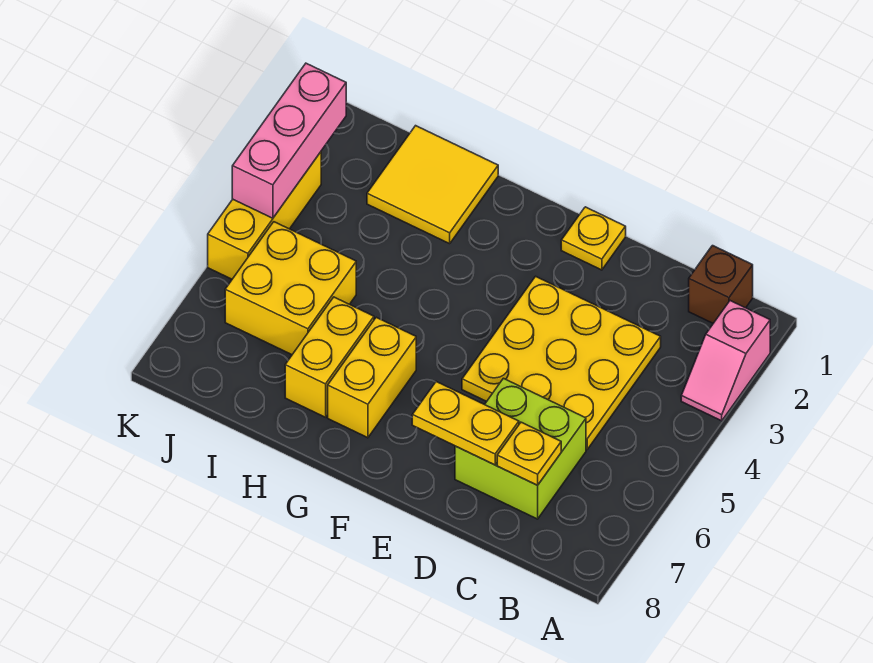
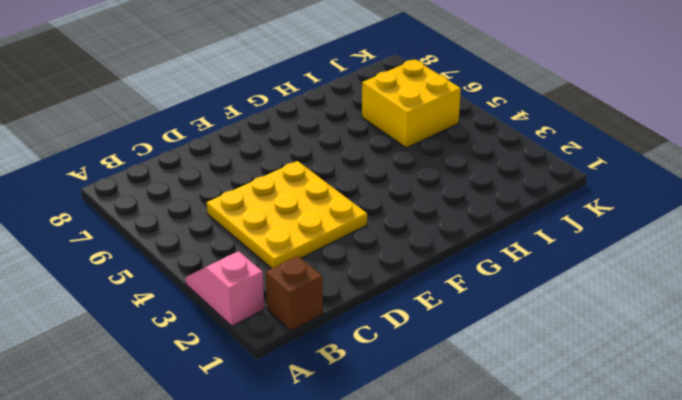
none -> lime 2x2 brick [455,378,586,519]
none -> yellow 1x1 plate [561,207,626,270]
none -> yellow 1x2 brick [328,317,416,438]

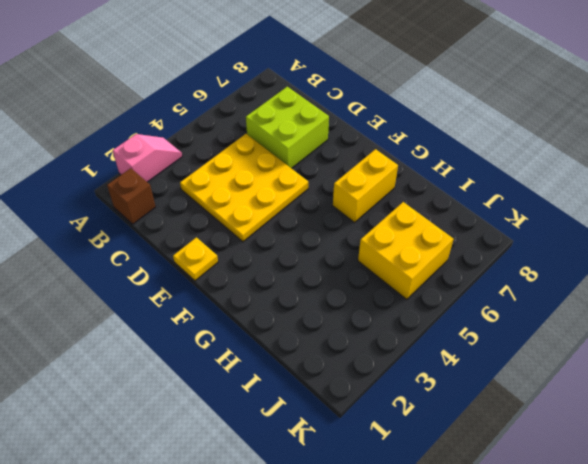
none -> yellow 2x2 tile [367,126,498,244]
none -> yellow 1x2 brick [285,297,374,417]
none -> yellow 1x3 brick [208,152,321,279]

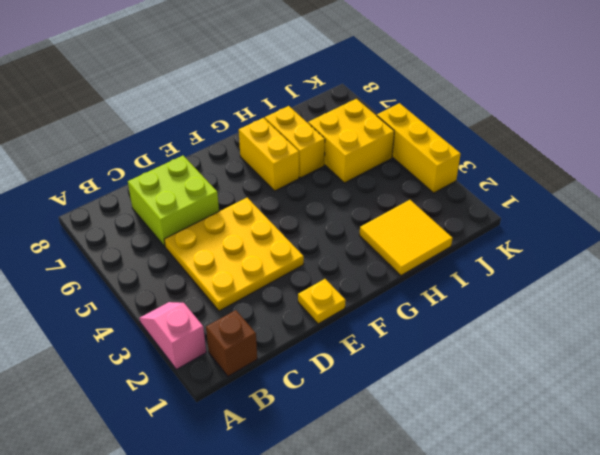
none -> yellow 1x1 plate [497,422,561,485]
none -> yellow 1x2 plate [412,382,519,465]
none -> pink 1x3 brick [232,63,346,218]

